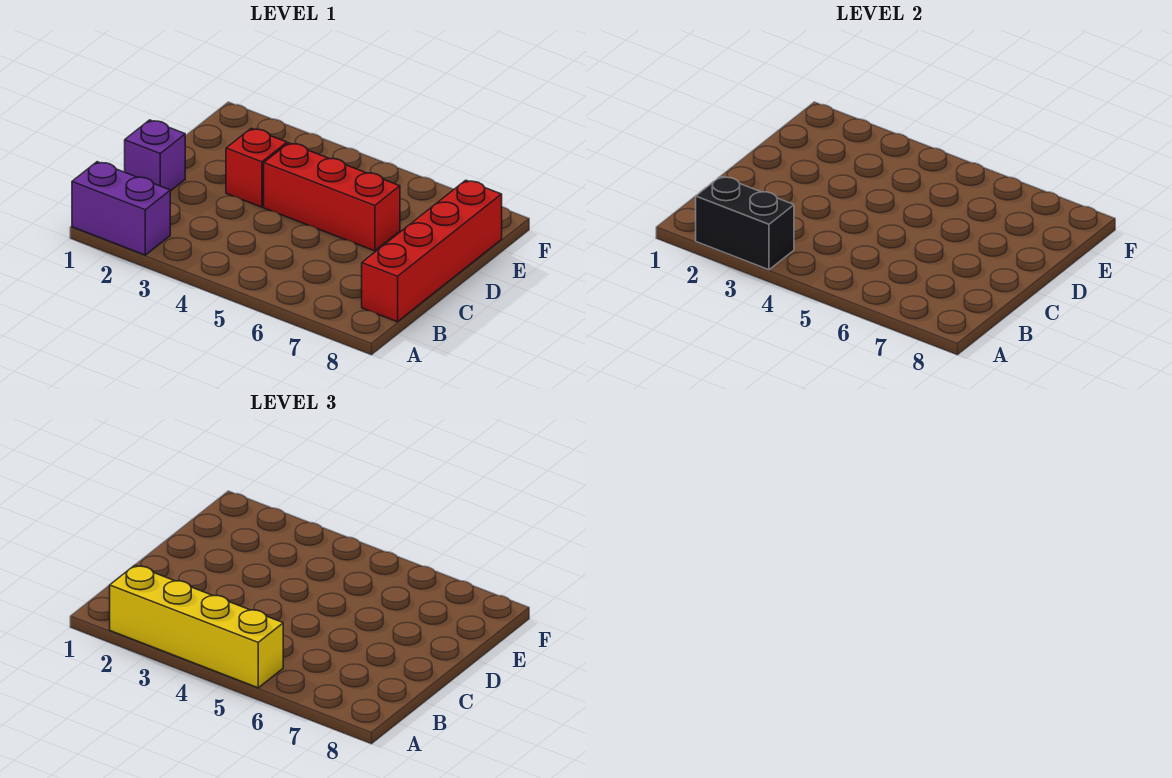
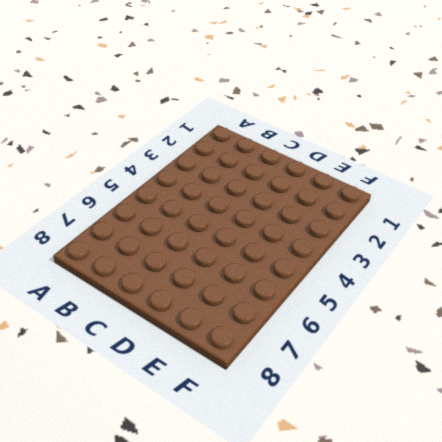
none -> purple 1x2 brick [72,162,170,255]
none -> red 1x4 brick [362,180,502,322]

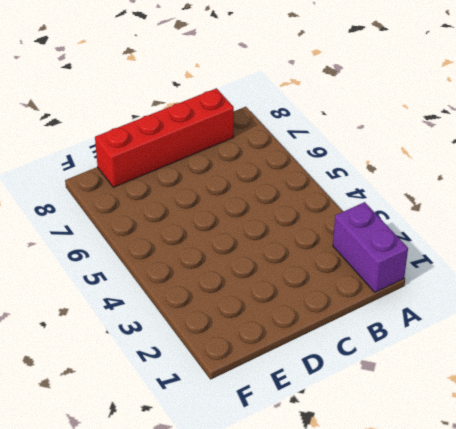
none -> purple 1x1 brick [125,120,185,191]
none -> red 1x1 brick [226,128,287,207]

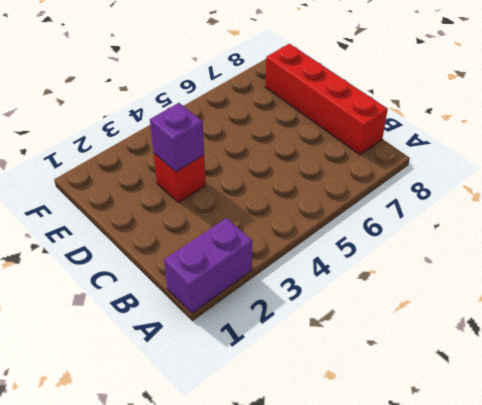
purple 1x1 brick [150,103,204,172] -> purple 1x1 brick moved to [125,120,185,191]
none -> red 1x3 brick [264,143,400,251]
none -> black 1x2 brick [696,176,794,270]

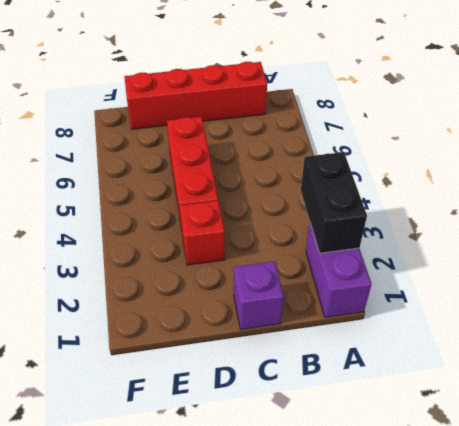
none -> yellow 1x4 brick [110,565,283,688]

